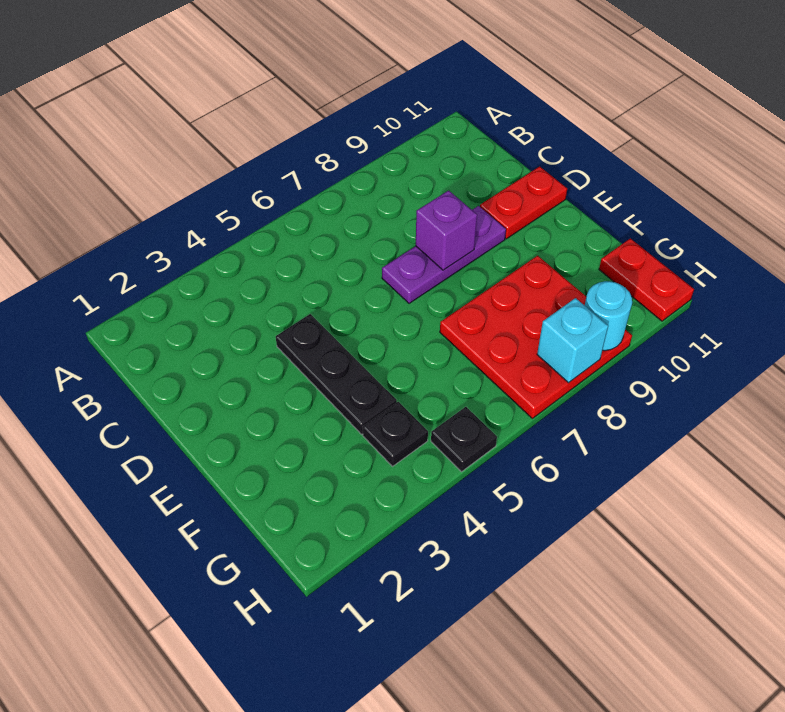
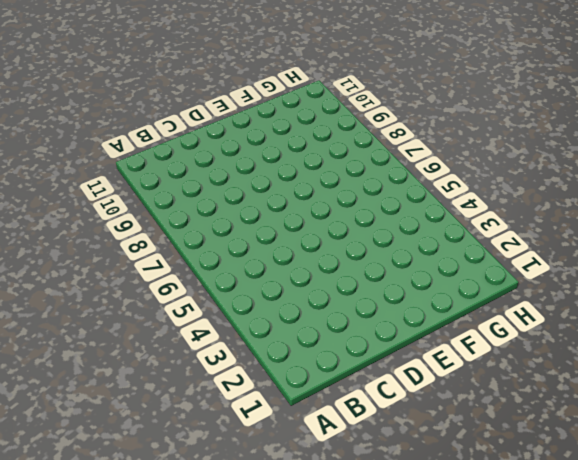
none -> black 1x3 plate [276,314,397,434]
none -> purple 1x3 plate [382,206,506,303]

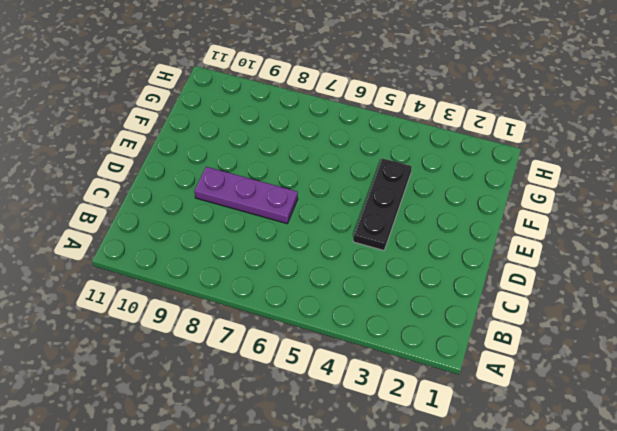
none -> red 1x2 plate [480,167,567,239]
none -> red 3x3 plate [440,256,632,418]

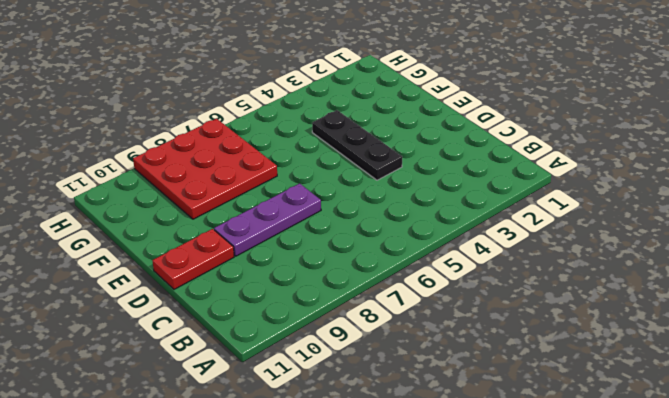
none -> black 1x1 plate [363,402,428,466]
none -> red 1x2 plate [599,238,694,321]

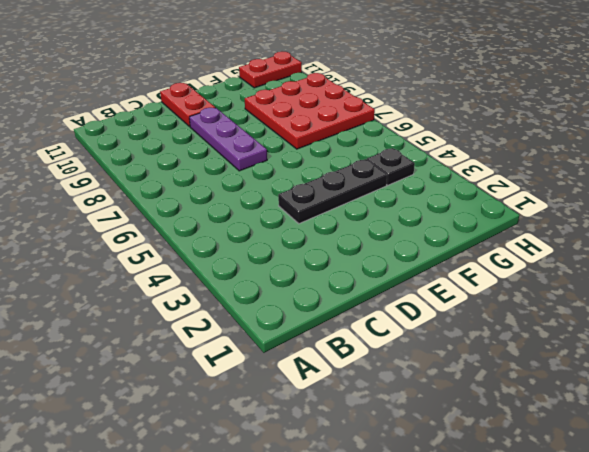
none -> black 1x1 plate [431,407,497,472]
none -> purple 1x1 brick [416,190,477,270]

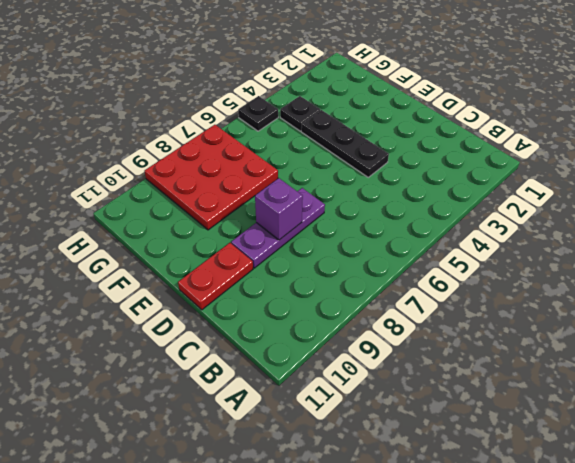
none -> red 1x2 plate [599,238,694,321]
none -> cyan 1x1 brick [537,298,608,383]

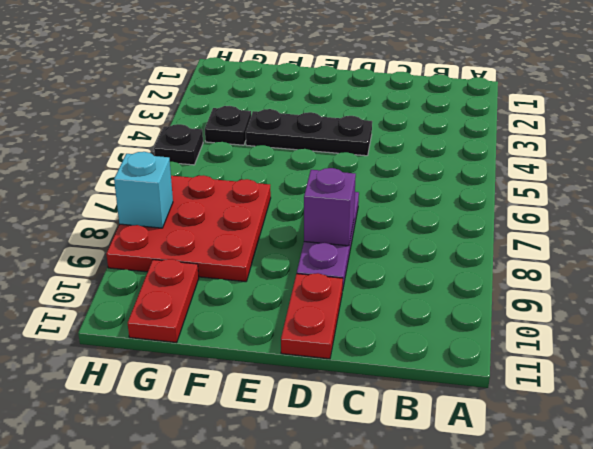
red 1x2 plate [128,259,199,343] -> red 1x2 plate turned to [599,238,694,321]
none -> cyan 1x1 round brick [585,281,632,351]

